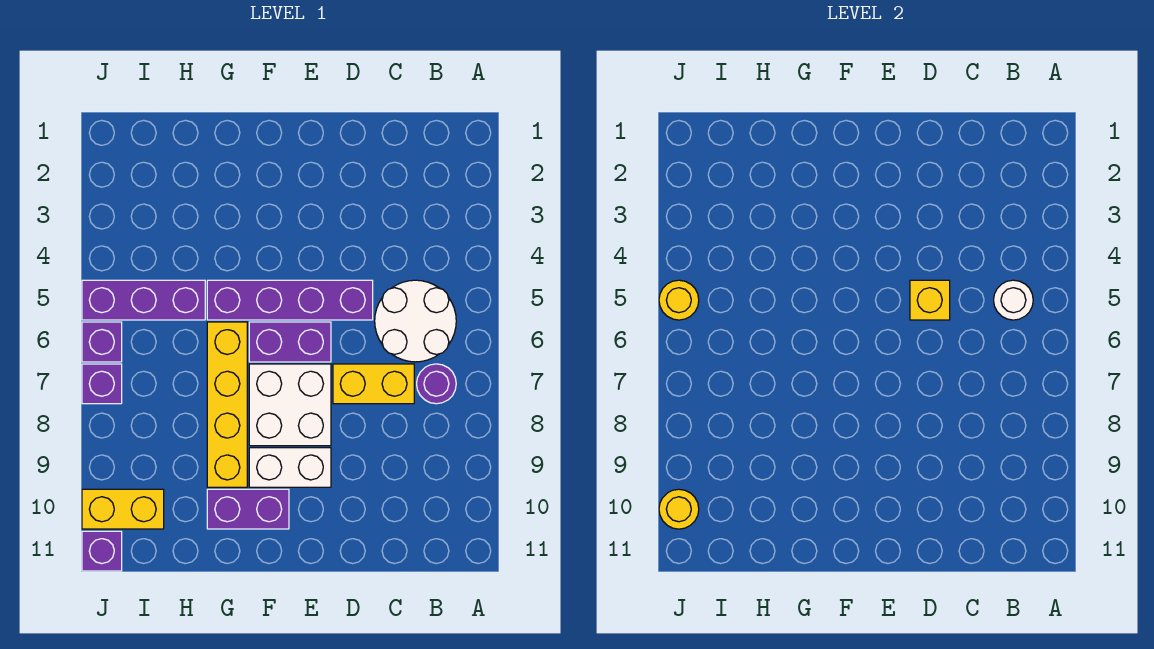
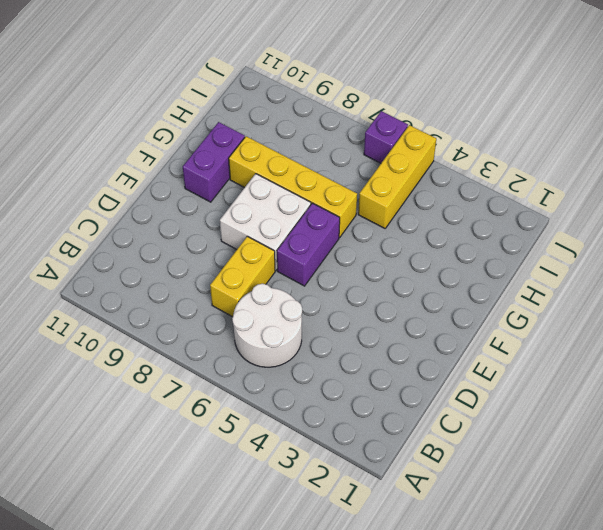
yellow 1x3 brick [358,125,436,228] -> purple 1x3 brick [82,280,205,320]
none -> purple 1x1 round brick [417,364,456,404]
none -> purple 1x4 brick [207,280,373,320]
none -> white 1x2 brick [249,448,331,487]

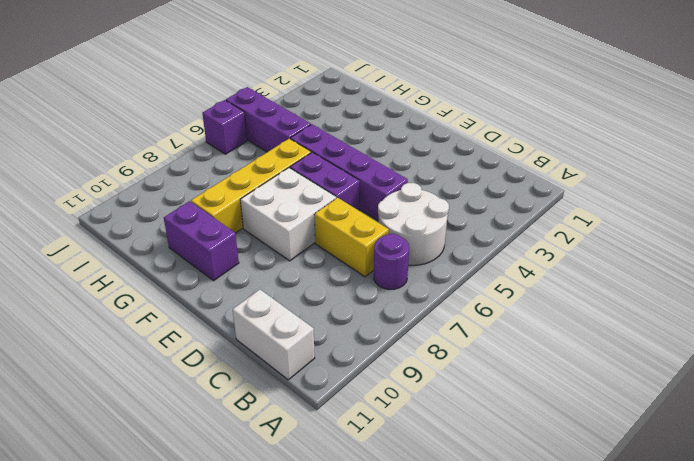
white 1x2 brick [233,289,315,380] -> white 1x2 brick moved to [249,448,331,487]
none -> yellow 1x2 brick [82,489,164,529]
none -> purple 1x1 brick [82,364,122,404]
none -> purple 1x1 brick [82,531,122,571]

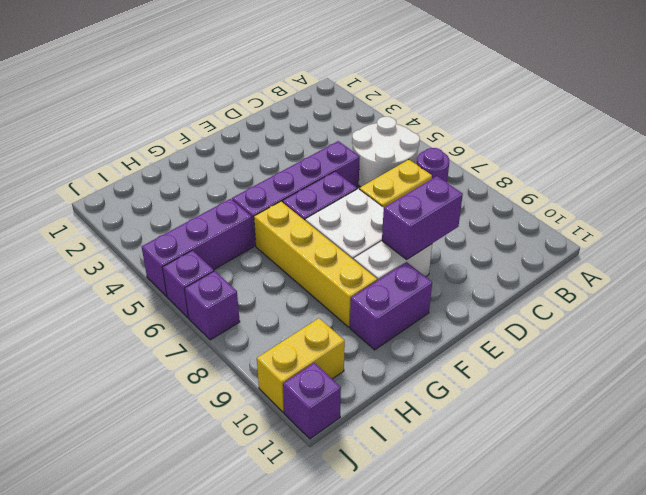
purple 1x2 brick [382,176,463,259] -> none
none -> white 1x1 round brick [994,280,1033,320]
none -> yellow 1x1 brick [910,280,950,320]
none -> yellow 1x1 round brick [659,280,699,320]

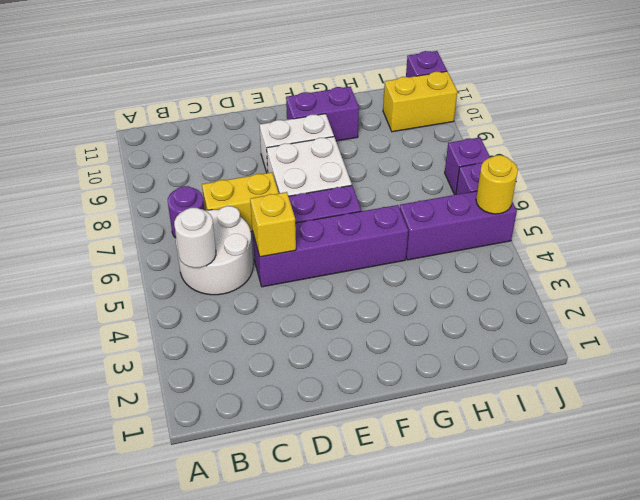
none -> yellow 1x4 brick [207,322,247,487]
none -> yellow 1x1 round brick [659,489,699,529]

